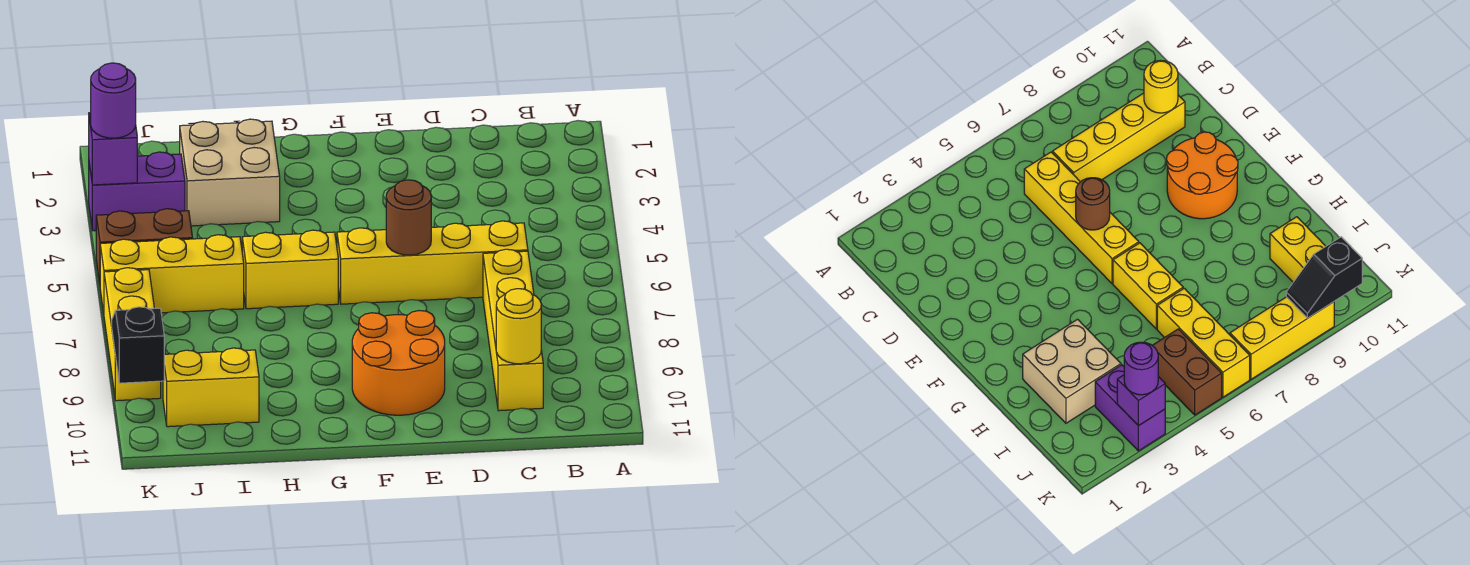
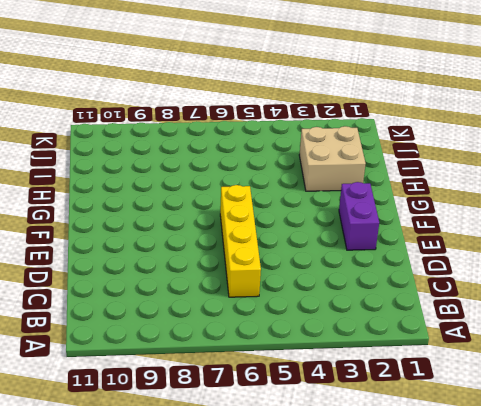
purple 1x2 brick [339,182,379,250] -> purple 1x2 brick moved to [89,152,185,231]
none -> yellow 1x4 brick [483,249,543,411]
none -> orange 2x2 round brick [352,311,445,415]
none -> yellow 1x2 brick [242,230,338,309]

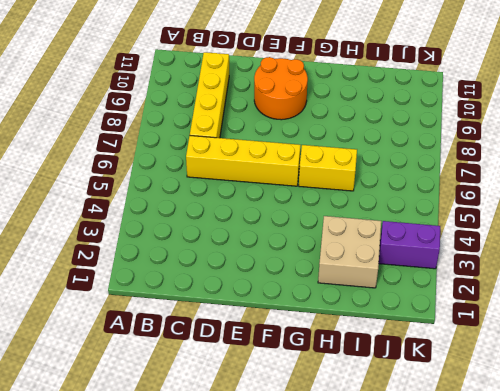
none -> yellow 1x3 brick [100,235,244,313]
none -> yellow 1x2 brick [163,348,259,427]
none -> brown 1x2 brick [96,209,193,283]

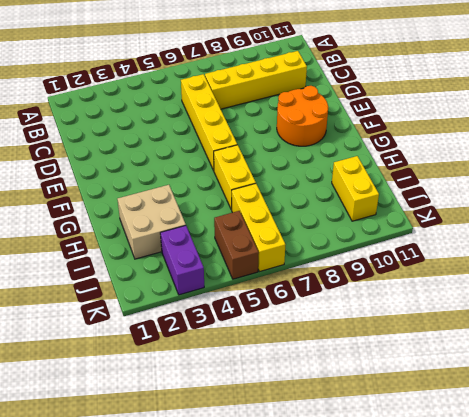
none -> yellow 1x3 brick [104,268,161,401]
none -> yellow 1x1 round brick [496,289,541,364]
none -> brown 1x1 round brick [386,180,431,255]

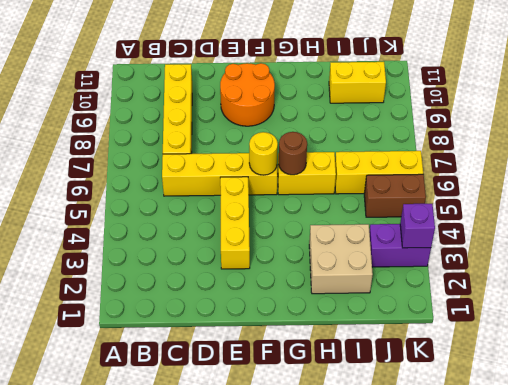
yellow 1x3 brick [220,177,250,269] -> yellow 1x3 brick moved to [104,268,161,401]
yellow 1x1 round brick [249,132,278,175] -> yellow 1x1 round brick moved to [496,289,541,364]
brown 1x1 round brick [279,132,307,175] -> brown 1x1 round brick moved to [386,180,431,255]
none -> black 1x2 slope [112,307,164,383]
none -> purple 1x1 round brick [91,63,136,138]

